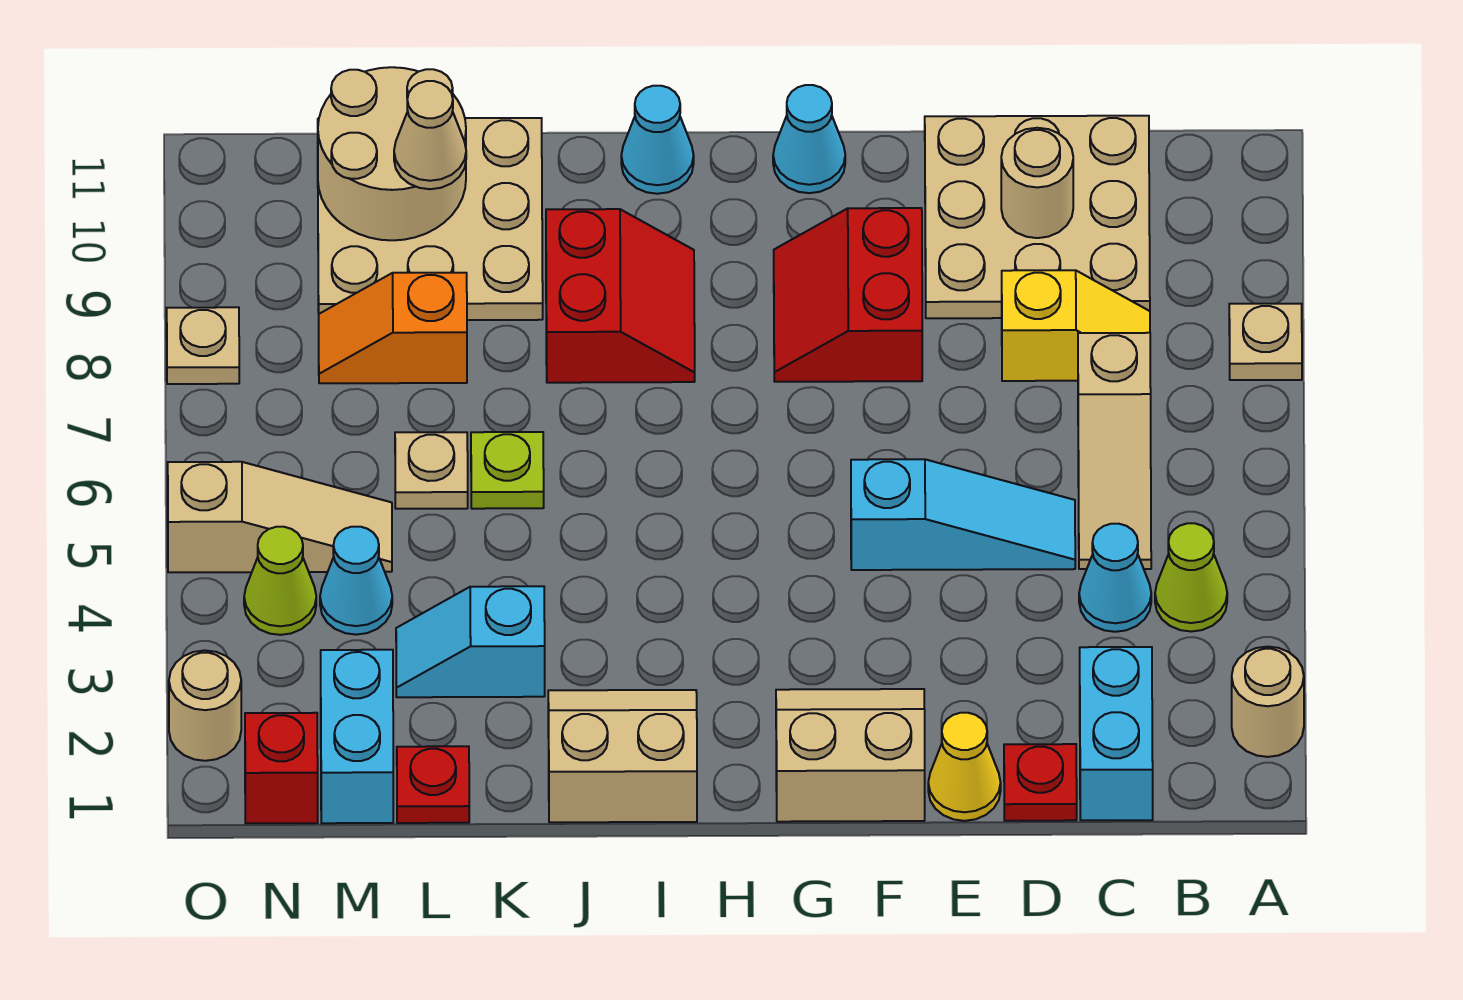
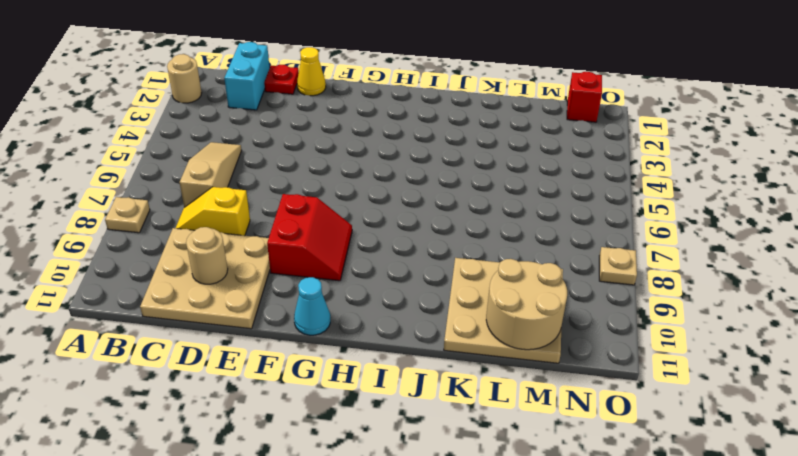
none -> lime 1x1 cone [1155,523,1227,632]
none -> cyan 1x1 cone [1079,524,1151,632]
none -> cyan 1x3 slope [851,459,1075,570]
none -> tan 2x2 slope [776,689,925,822]

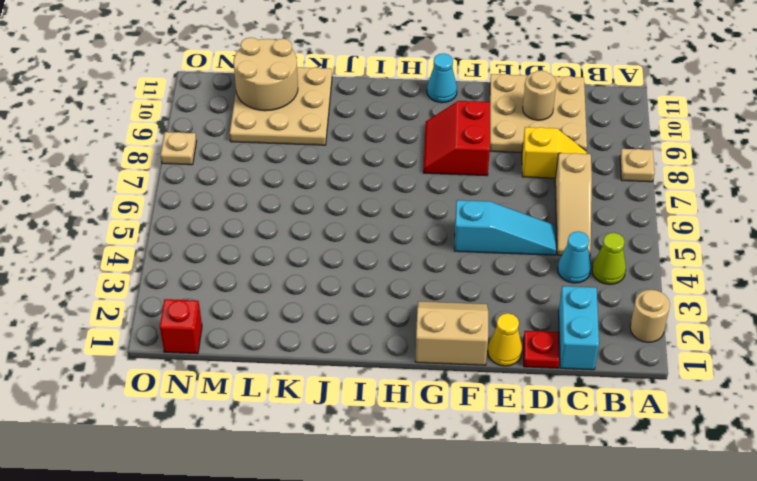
none -> tan 2x2 slope [548,690,697,822]
none -> red 2x2 slope [546,209,695,383]
none -> cyan 1x1 cone [621,86,694,194]
none -> cyan 1x2 slope [396,586,545,697]

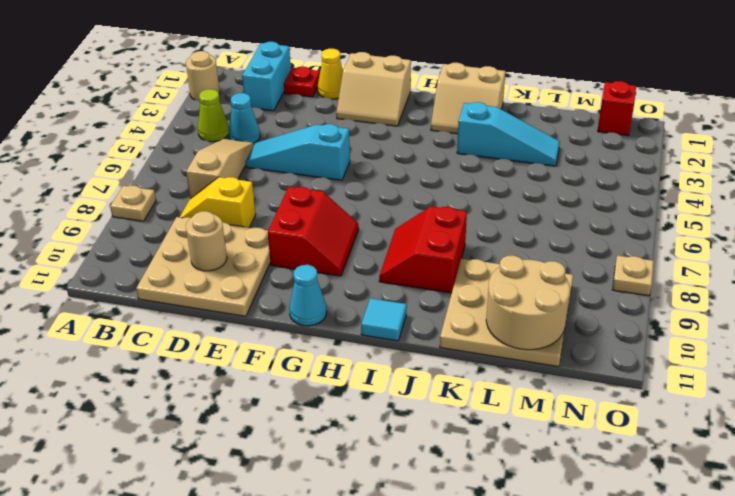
cyan 1x1 tile [361,298,407,341] -> cyan 1x1 cone [621,86,694,194]
cyan 1x3 slope [457,102,560,166] -> cyan 1x2 slope [396,586,545,697]
none -> lime 1x1 plate [471,432,544,509]
none -> red 1x1 plate [397,746,469,823]
none -> tan 1x1 plate [395,432,468,509]
none -> orange 1x2 slope [319,273,467,383]

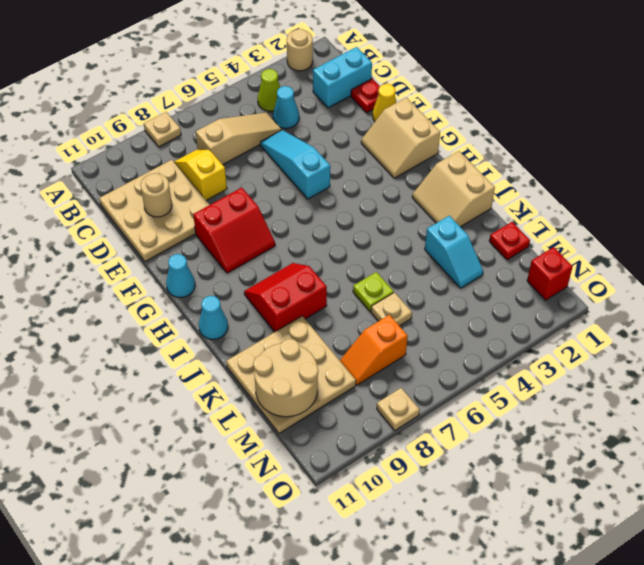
orange 1x2 slope [340,315,408,385] -> orange 1x2 slope turned to [319,273,467,383]
none -> cyan 1x2 brick [321,650,393,823]
none -> cyan 1x1 cone [320,527,392,635]
none -> tan 1x3 slope [168,462,392,572]
none -> lime 1x1 cone [244,527,316,635]

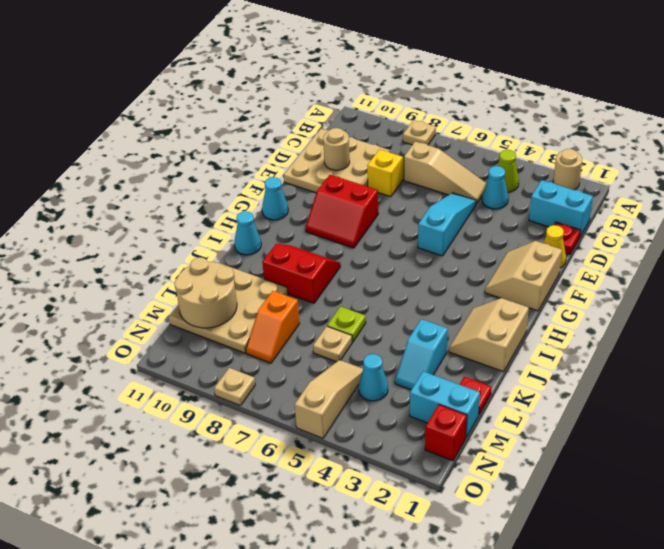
none -> lime 1x1 cone [244,527,316,635]
none -> tan 1x1 round brick [169,650,241,761]
none -> tan 1x1 cone [394,81,466,189]

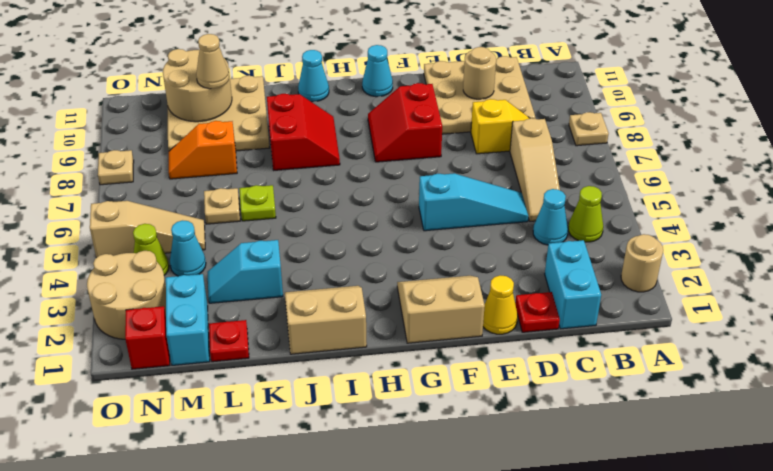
tan 2x2 round brick [87,251,166,339] -> tan 1x1 round brick [169,650,241,761]

